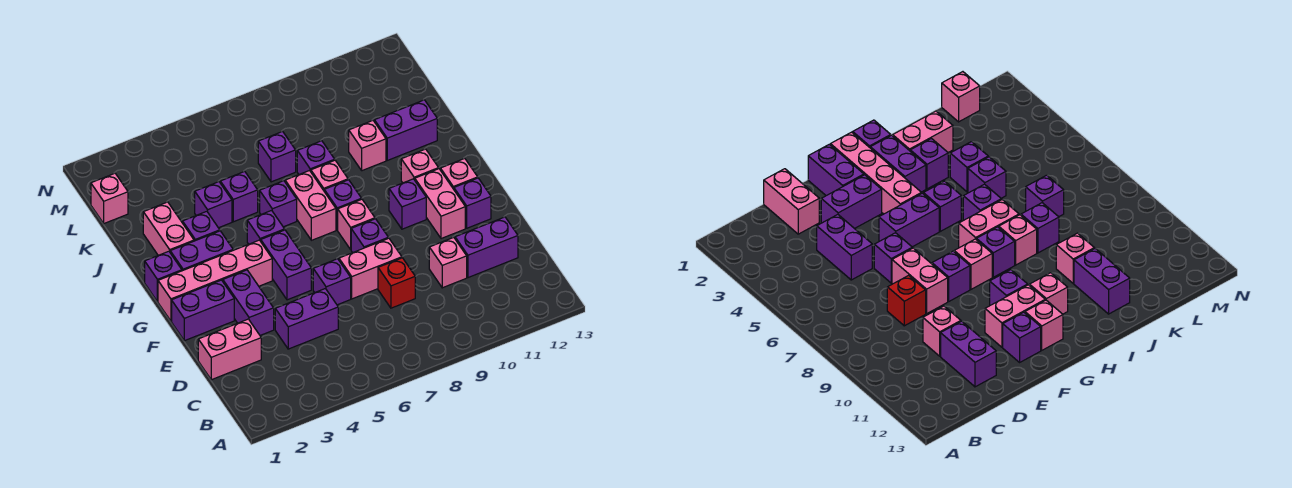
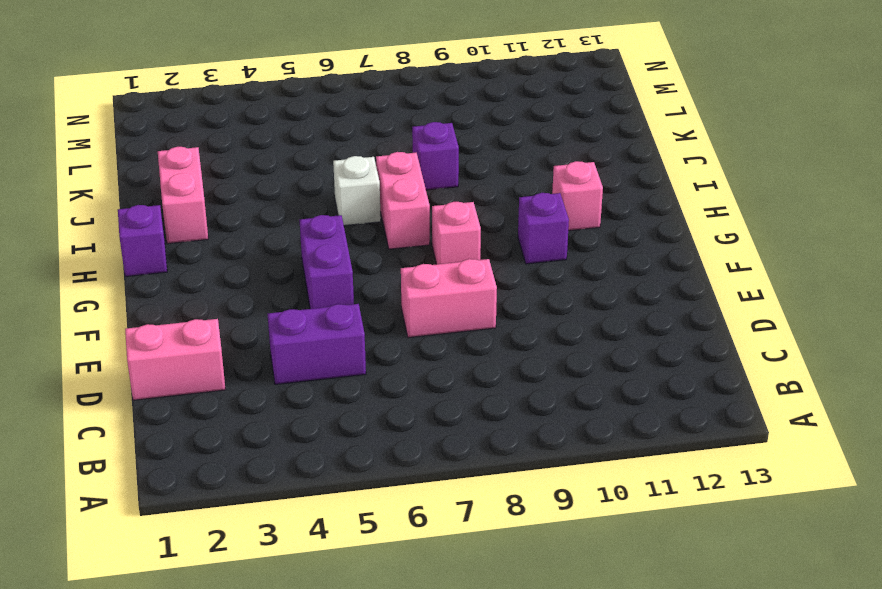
white 1x1 brick [333,156,381,226] -> purple 1x1 brick [260,181,297,227]
none -> red 1x1 brick [378,258,415,308]
none -> pink 1x1 brick [429,237,467,288]
none -> purple 1x2 brick [455,217,518,278]
none -> purple 1x2 brick [223,270,274,335]

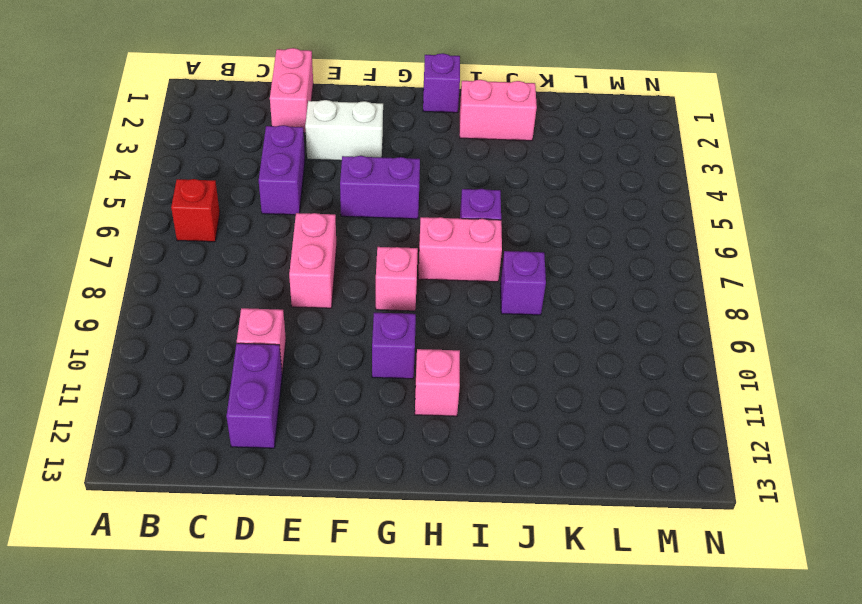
red 1x1 brick [171,179,220,242] -> red 1x1 brick moved to [378,258,415,308]
white 1x2 brick [305,100,383,161] -> purple 1x2 brick [223,270,274,335]
none -> purple 1x1 brick [313,259,351,305]
none -> purple 1x2 brick [172,280,234,341]
none -> purple 1x1 brick [351,219,388,253]
none -> pink 1x2 brick [415,169,465,239]

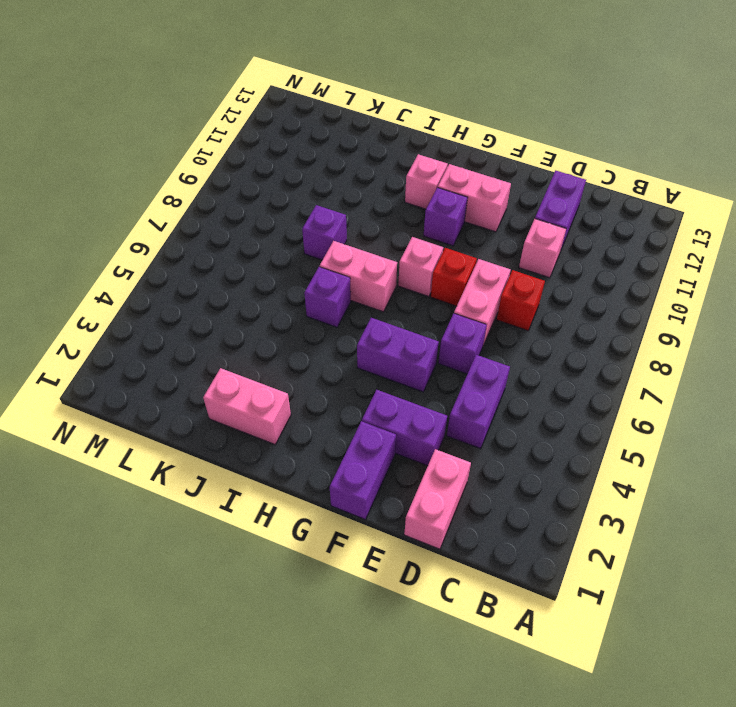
red 1x1 brick [431,248,477,306] -> purple 1x1 brick [351,219,388,253]
none -> purple 1x1 brick [454,178,491,228]
none -> pink 1x4 brick [158,240,272,321]
none -> pink 1x1 brick [440,158,478,189]
none -> purple 1x1 brick [145,251,182,302]

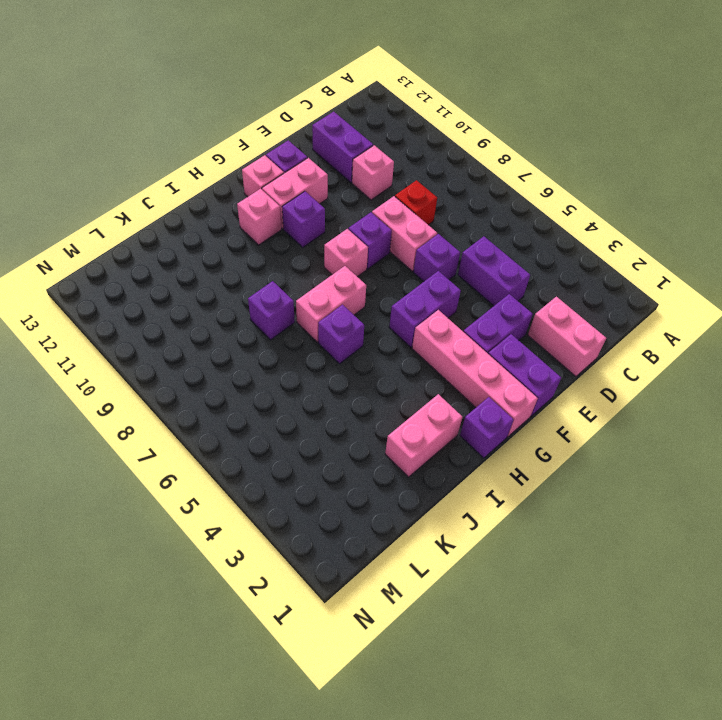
none -> purple 1x2 brick [170,231,233,271]
none -> purple 1x1 brick [247,210,285,244]
none -> purple 1x1 brick [324,180,362,230]
none -> purple 1x1 brick [183,211,220,241]

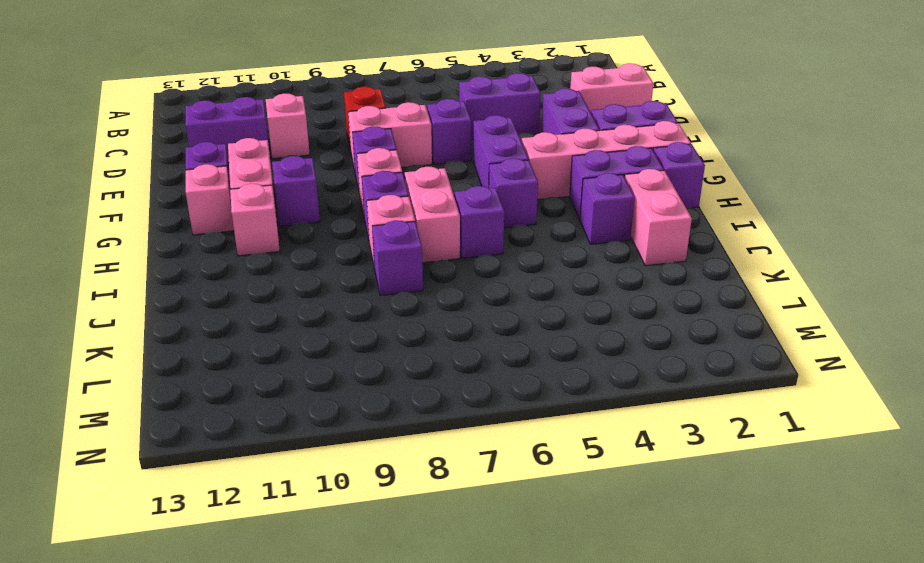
none -> purple 1x1 brick [195,182,232,228]
none -> purple 1x1 brick [220,171,258,222]
none -> pink 1x1 brick [349,121,386,171]
none -> purple 1x2 brick [374,100,437,160]

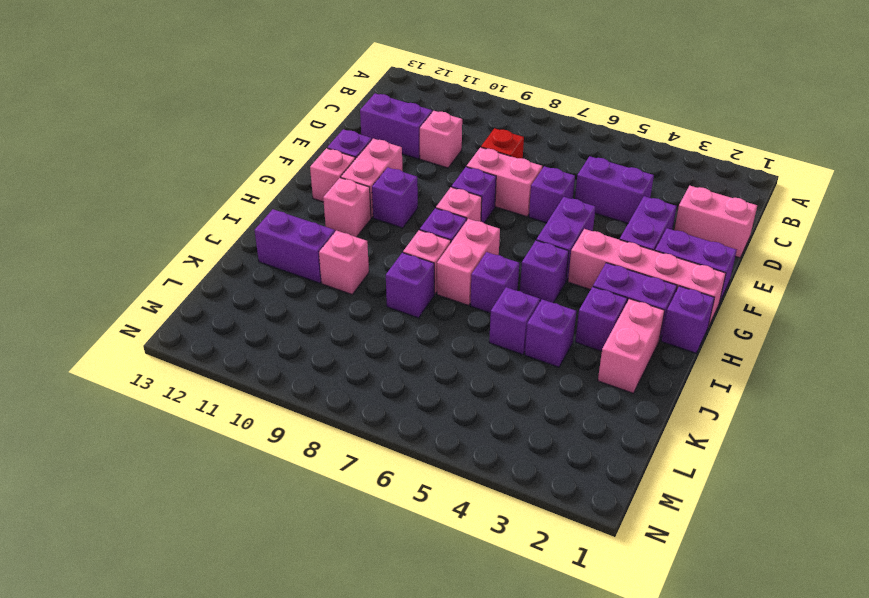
none -> purple 1x1 brick [258,131,296,182]
none -> pink 1x1 brick [91,173,128,223]

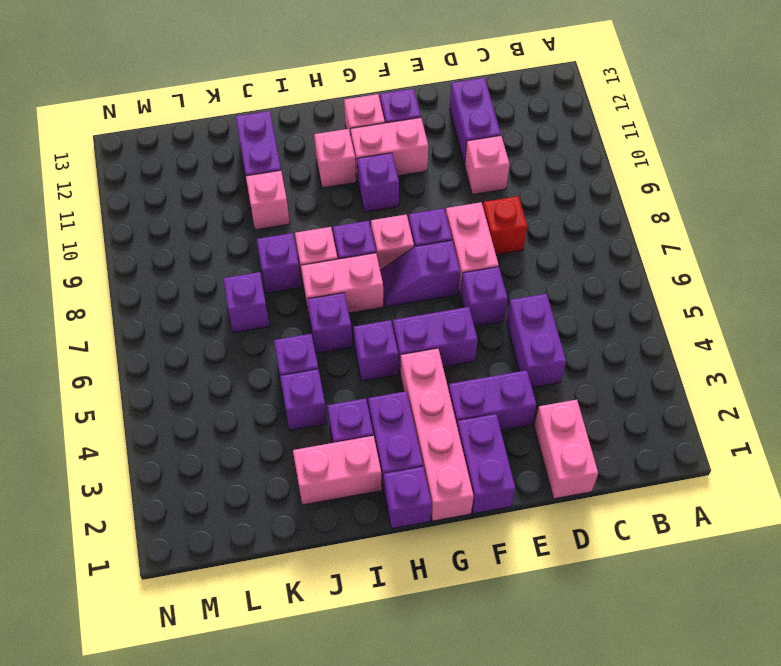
purple 1x2 slope [380,240,460,307] -> none
none -> pink 1x1 brick [91,173,128,223]

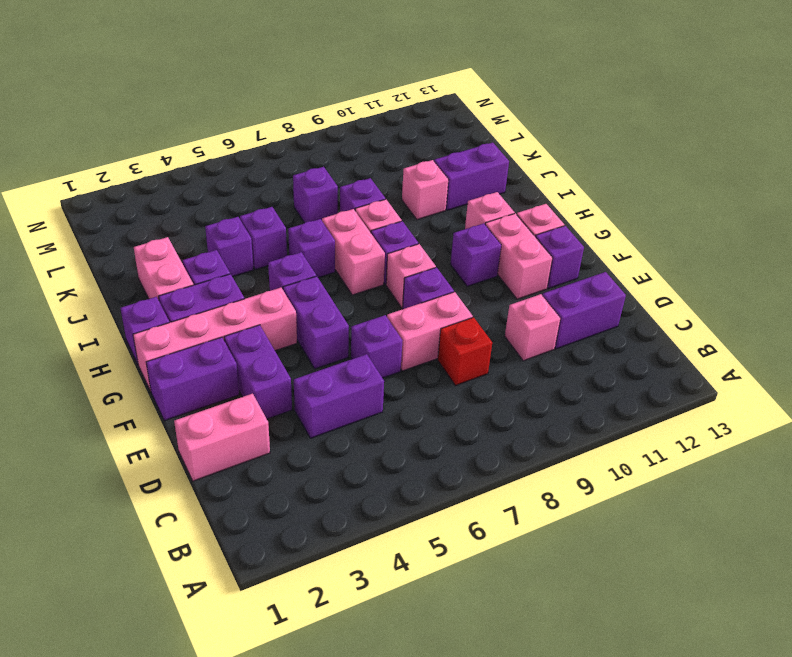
none -> pink 1x1 brick [91,173,128,223]

